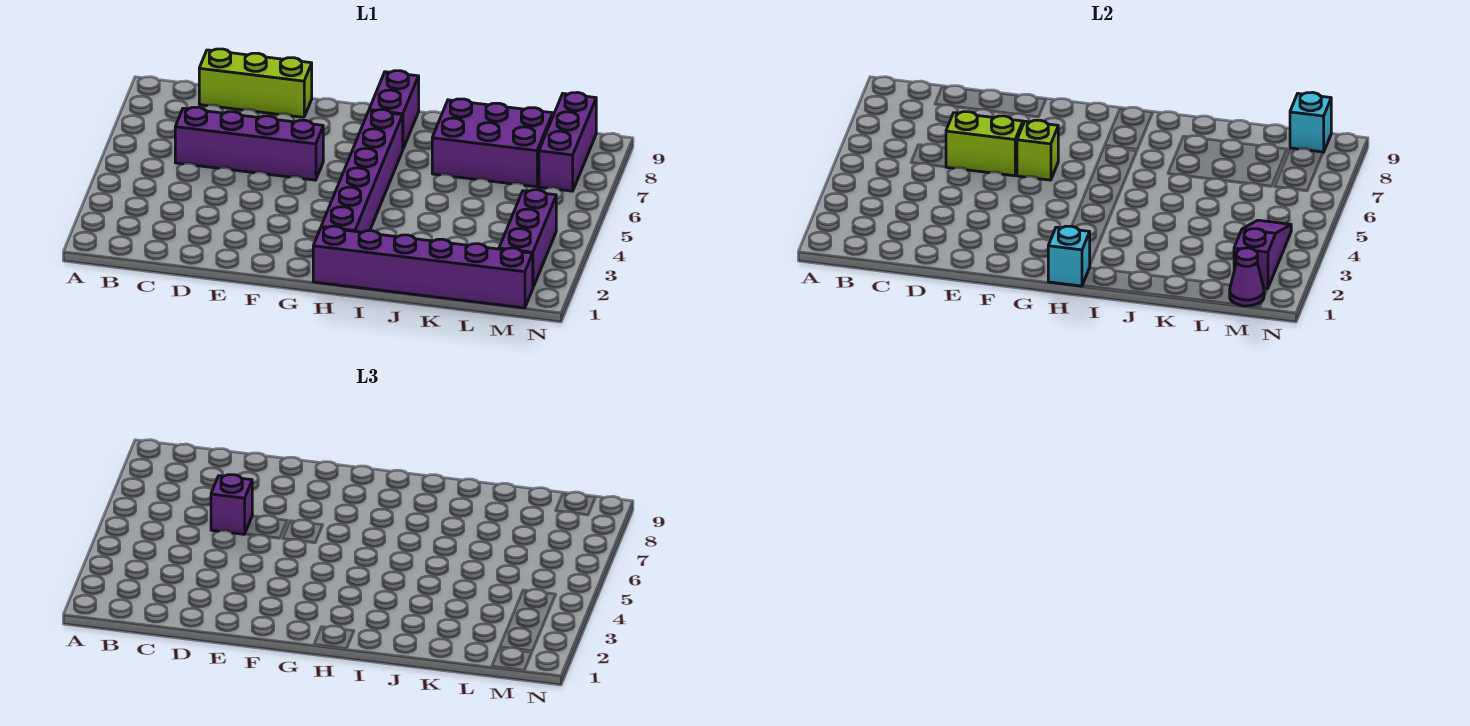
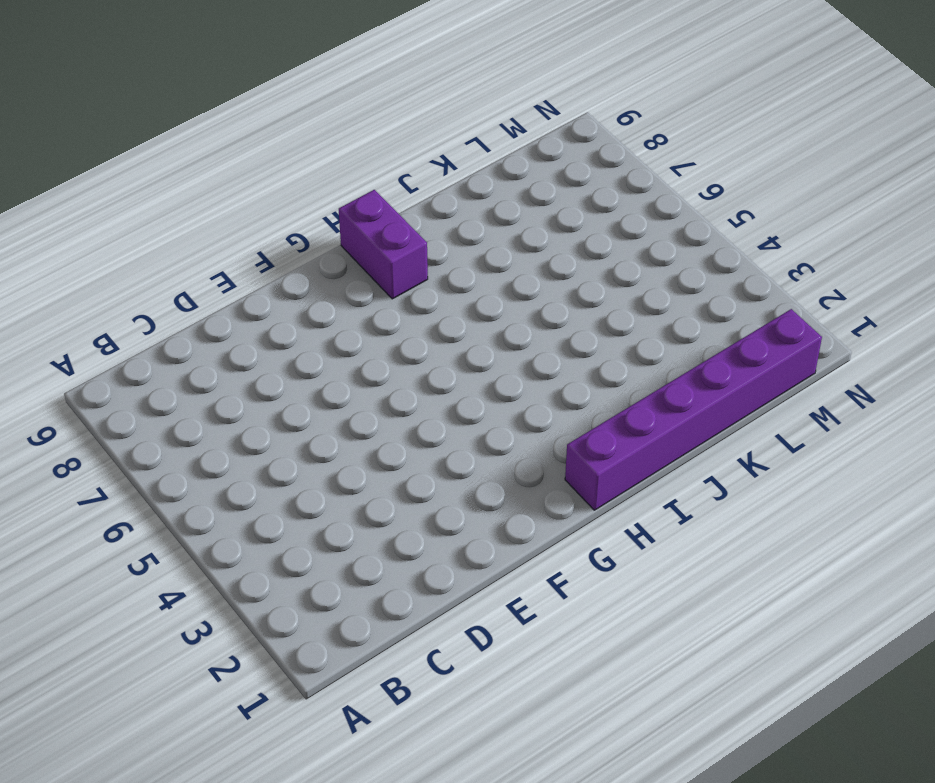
none -> purple 1x4 brick [175,107,323,180]
none -> lime 1x3 brick [199,49,312,117]
none -> purple 1x6 brick [321,110,403,232]

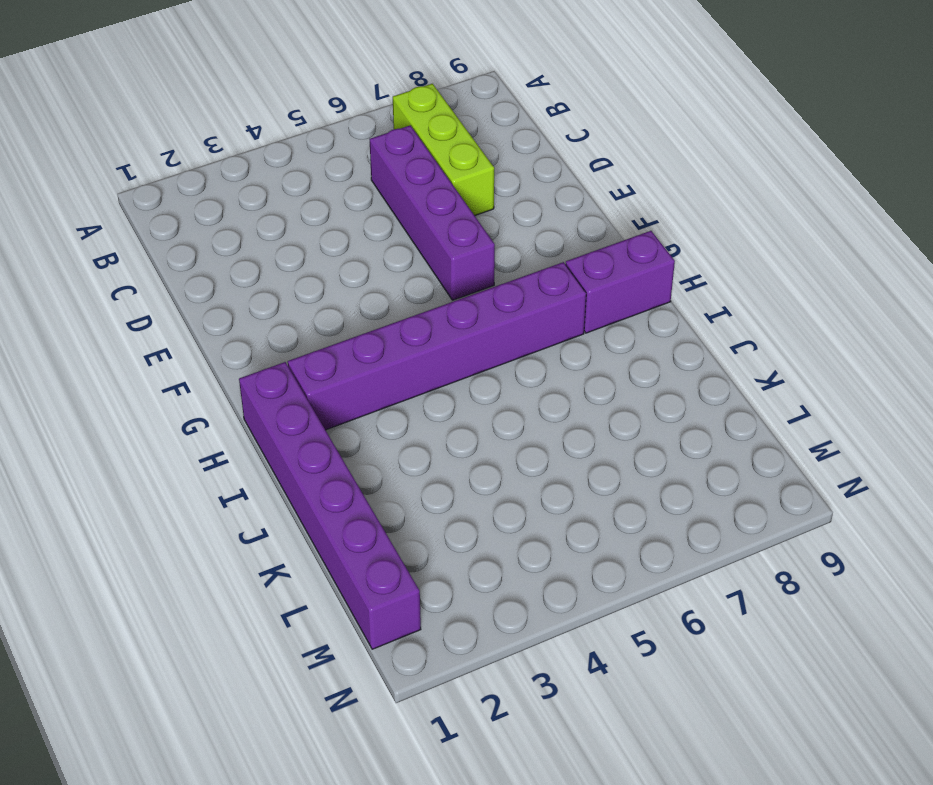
lime 1x3 brick [393,84,494,216] -> lime 1x3 brick moved to [199,49,312,117]
none -> purple 2x3 brick [432,99,553,187]
none -> purple 1x3 brick [499,190,556,287]
none -> purple 1x3 brick [539,92,596,191]

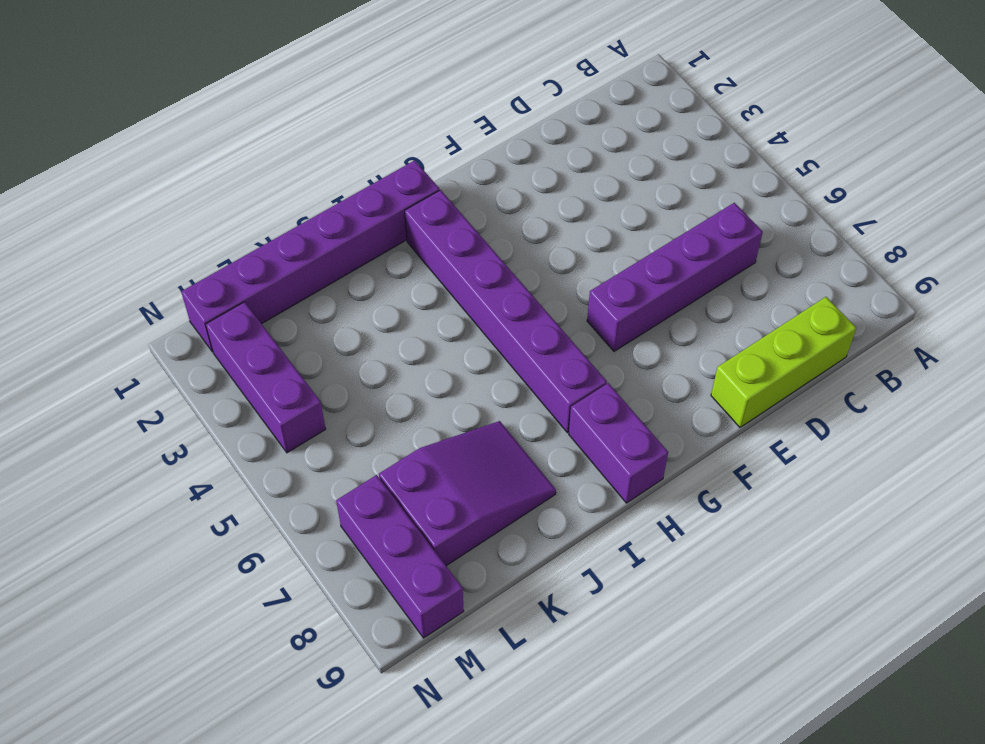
purple 2x3 slope [379,421,556,566] -> purple 2x3 brick [432,99,553,187]
none -> lime 1x2 brick [946,112,1023,176]
none -> lime 1x1 brick [1017,120,1058,180]
none -> cyan 1x1 brick [1048,226,1090,286]

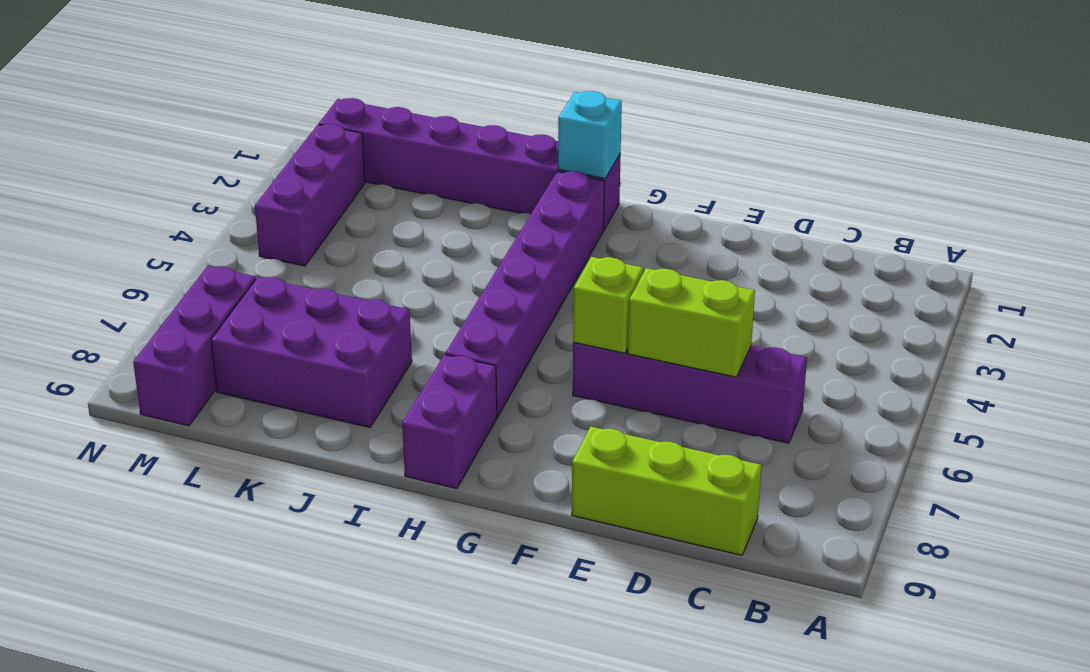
none -> purple 1x1 cone [1230,248,1264,306]
none -> purple 1x3 slope [1234,220,1291,288]
none -> cyan 1x1 brick [1290,92,1331,152]

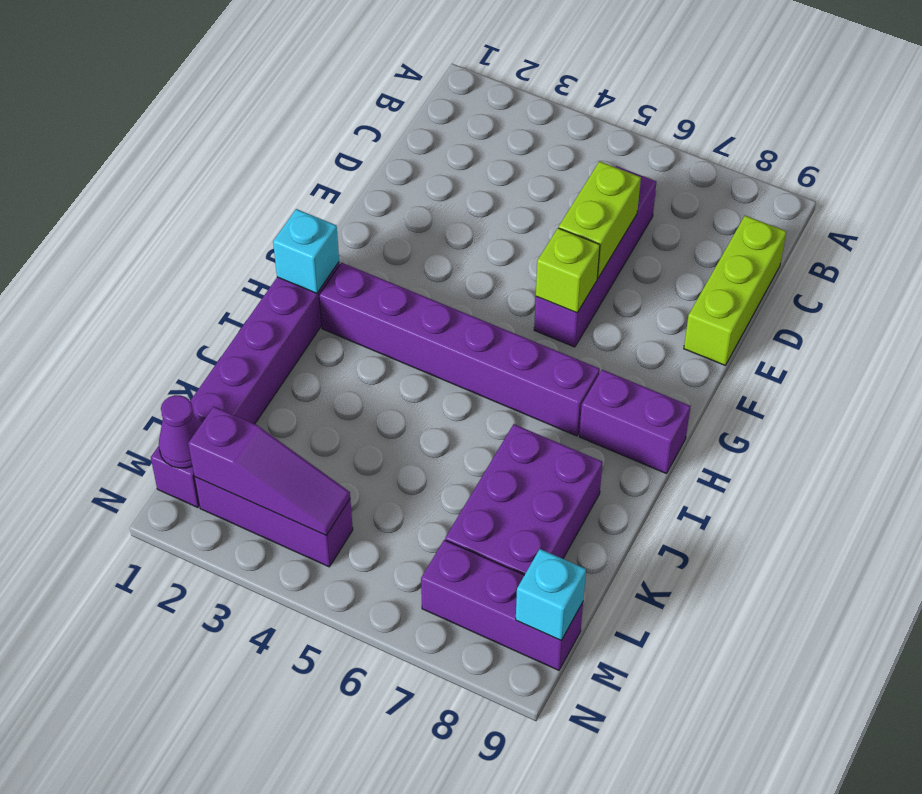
none -> purple 1x1 brick [211,475,252,534]

